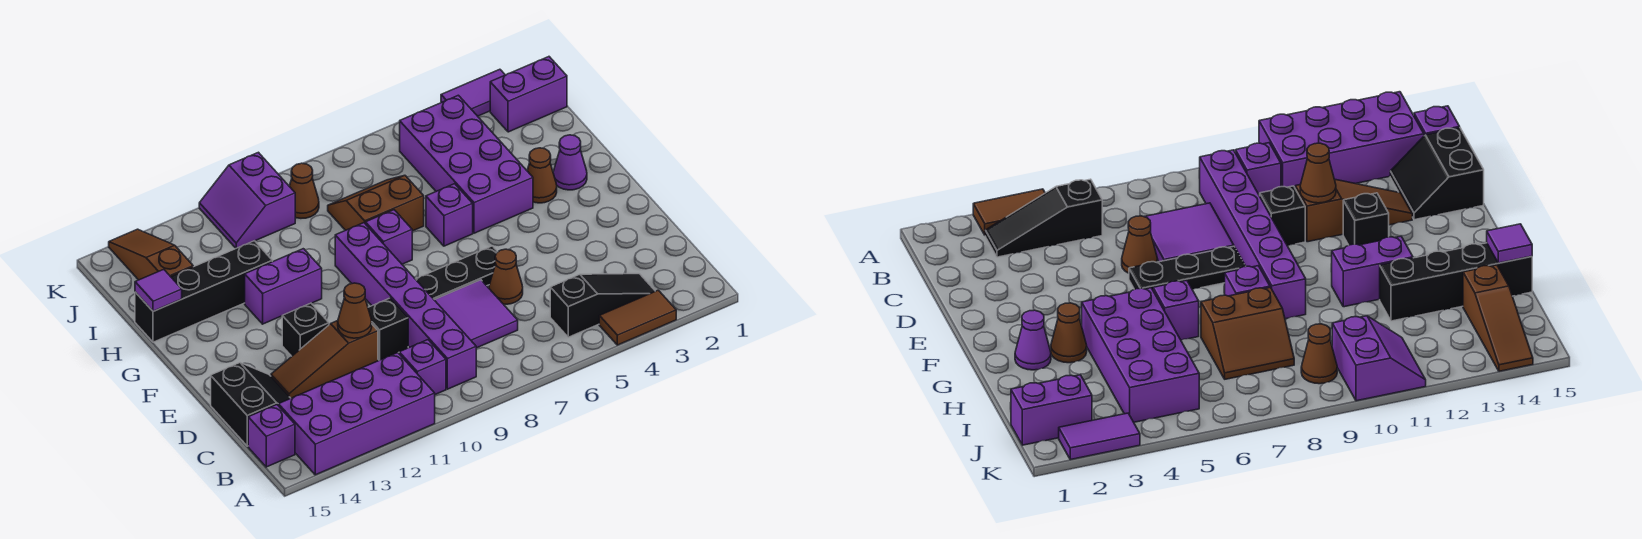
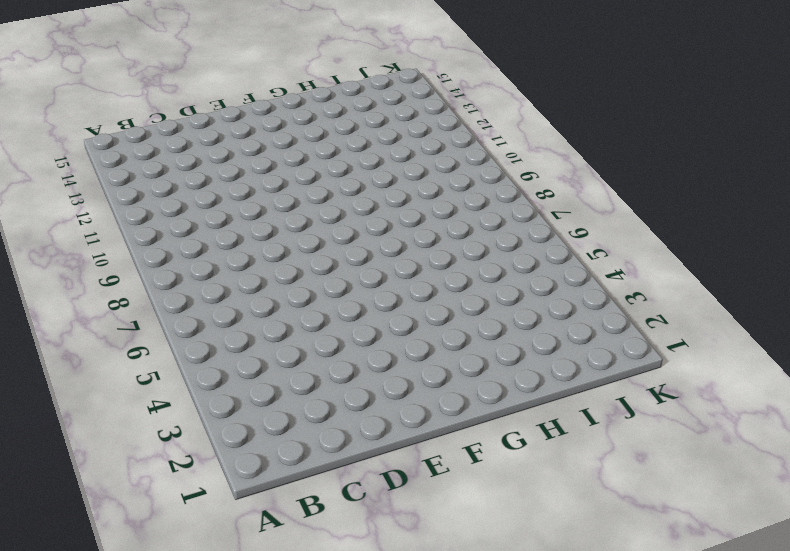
none -> brown 1x2 tile [599,290,676,345]
none -> purple 2x4 brick [278,353,435,475]
none -> black 1x3 slope [550,274,655,337]

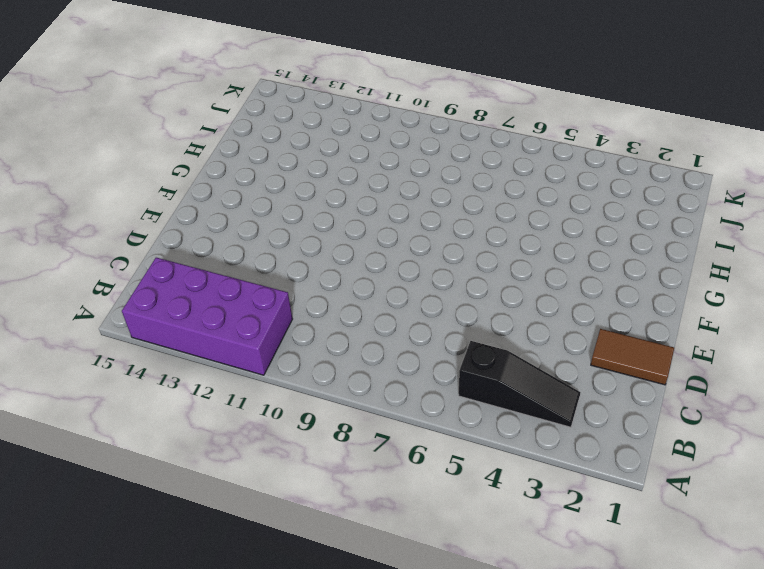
brown 1x2 tile [591,329,674,385] -> brown 1x2 tile moved to [599,290,676,345]
none -> purple 1x6 brick [335,223,476,389]
none -> purple 1x1 brick [399,340,446,394]
none -> purple 1x1 brick [248,405,295,467]

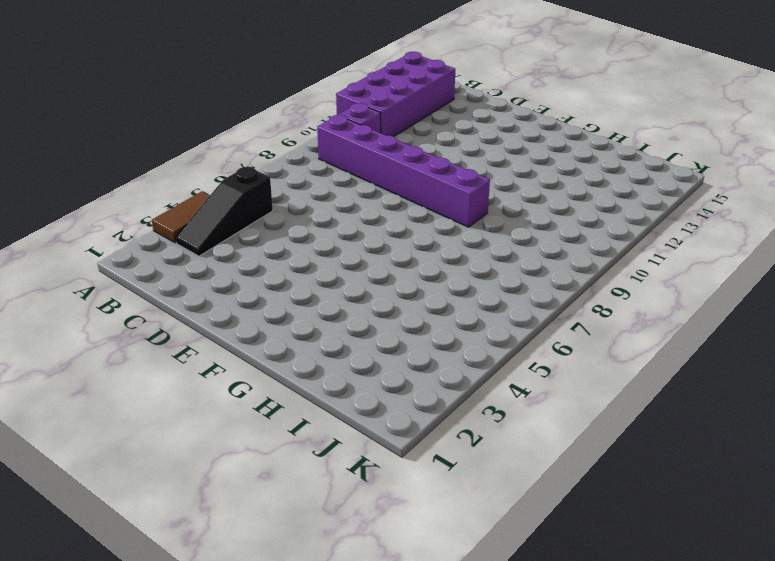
none -> purple 1x1 brick [248,405,295,467]
none -> purple 2x2 tile [435,280,518,348]
none -> black 2x2 slope [211,363,291,446]

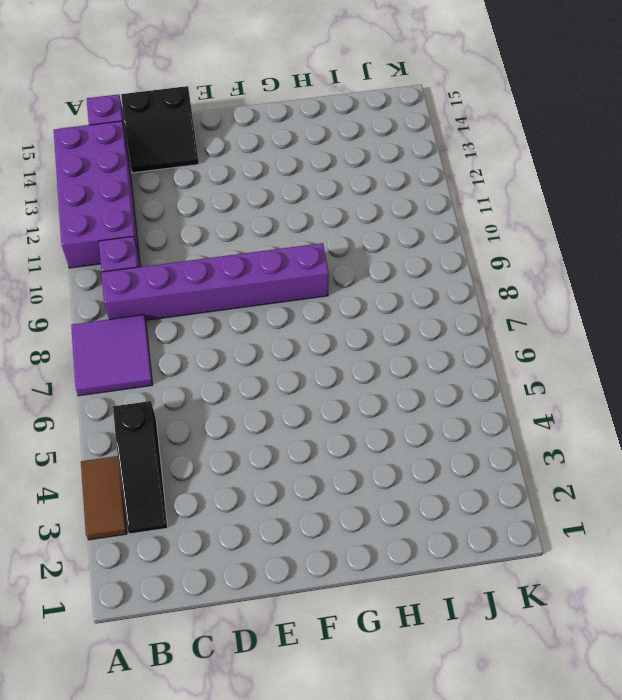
purple 2x2 tile [71,315,153,396] -> purple 2x2 tile moved to [435,280,518,348]
none -> brown 1x1 cone [489,249,523,304]
none -> black 1x1 brick [368,298,408,360]
none -> brown 1x3 slope [271,321,378,398]

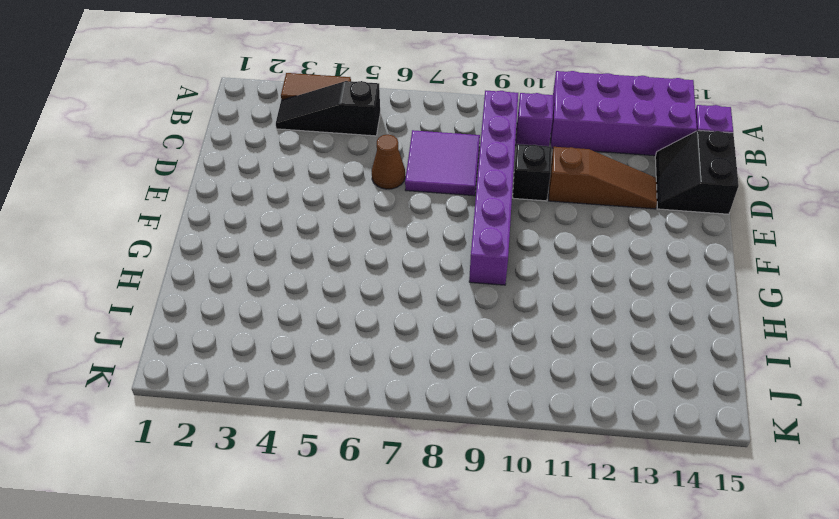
none -> black 1x3 plate [416,246,497,300]
none -> black 1x1 brick [282,303,329,356]
none -> purple 1x1 cone [553,135,587,190]

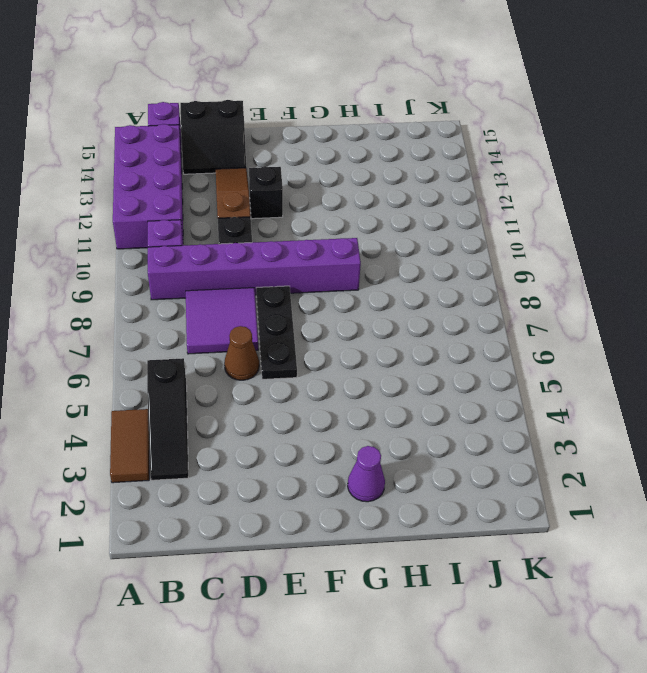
none -> brown 1x1 cone [527,148,557,203]
none -> purple 2x4 brick [400,95,533,233]
none -> purple 1x1 brick [426,184,473,246]

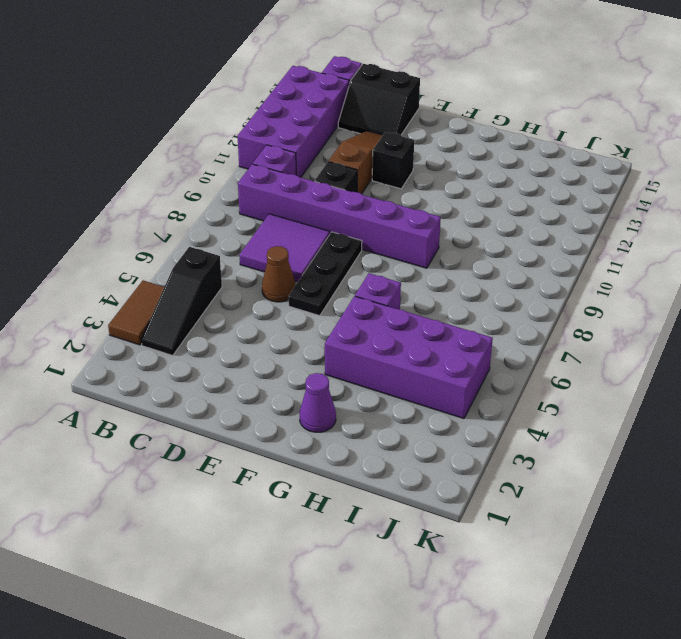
none -> brown 1x1 cone [527,148,557,203]
none -> purple 1x1 brick [365,210,412,264]
none -> purple 1x2 brick [245,249,322,324]

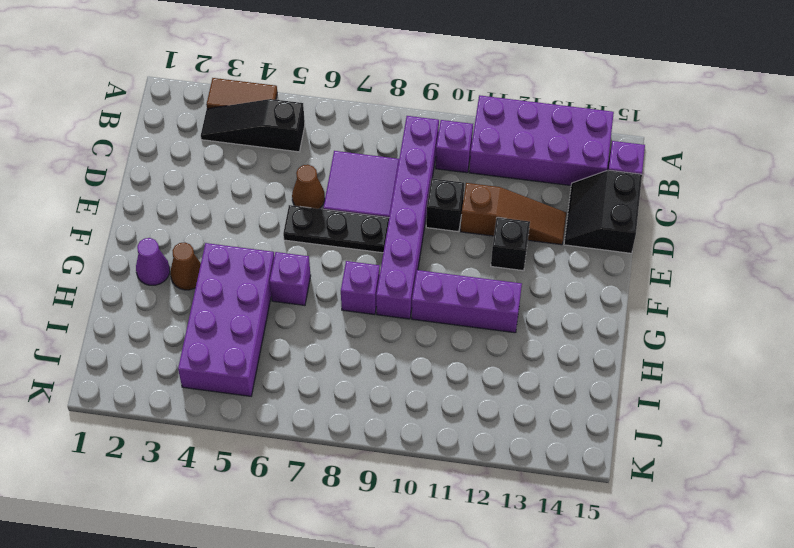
purple 1x3 brick [412,270,522,333] -> purple 1x2 brick [245,249,322,324]
none -> brown 2x2 slope [328,175,424,231]
none -> black 1x4 brick [135,241,272,342]
none -> brown 1x3 slope [109,229,193,280]

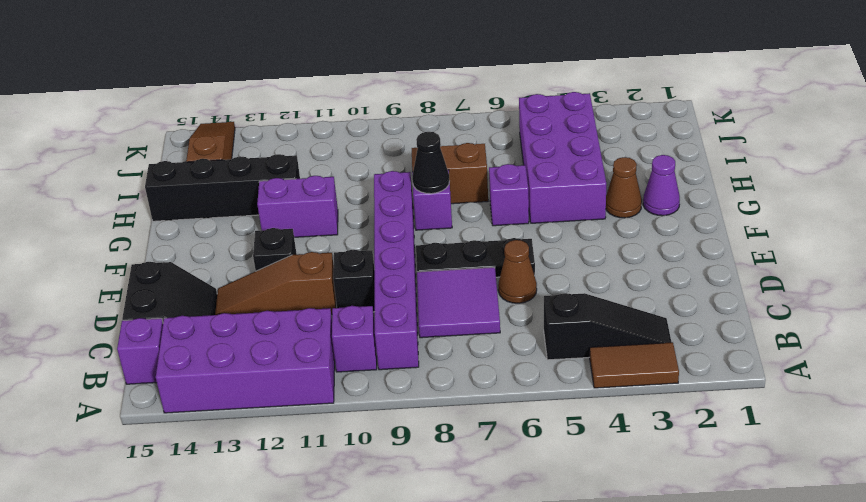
black 1x1 cone [412,132,450,194] -> none
none -> purple 1x2 brick [490,57,567,132]
none -> brown 1x1 cone [289,163,319,218]
none -> purple 2x2 slope [199,152,295,248]

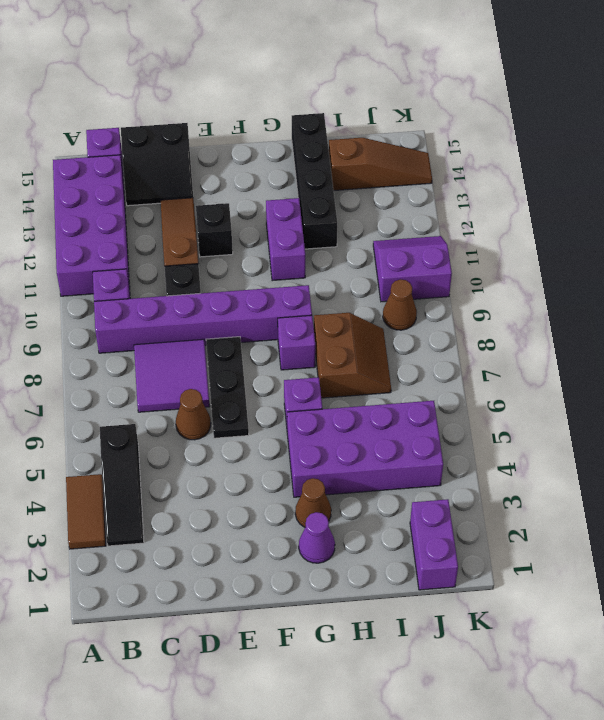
none -> purple 1x2 tile [441,69,505,116]
none -> brown 1x1 cone [338,283,372,338]
none -> purple 1x1 tile [135,269,182,311]

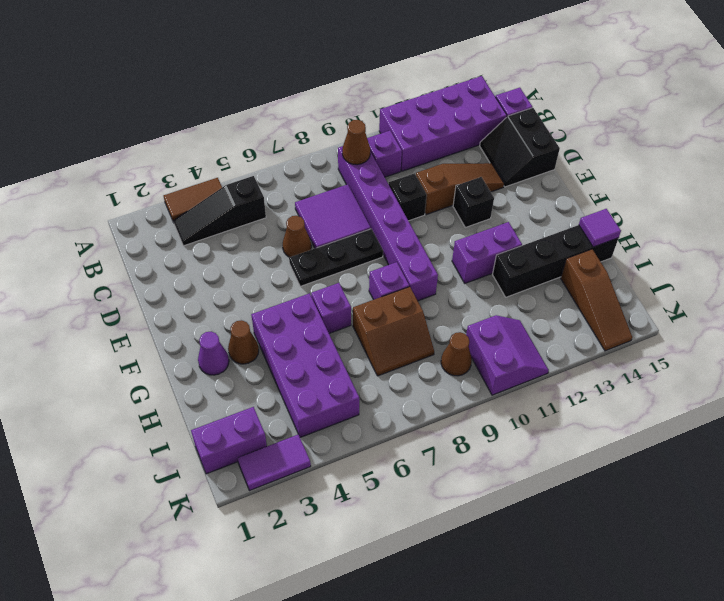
brown 1x1 cone [342,120,370,165] -> brown 1x1 cone moved to [338,283,372,338]

